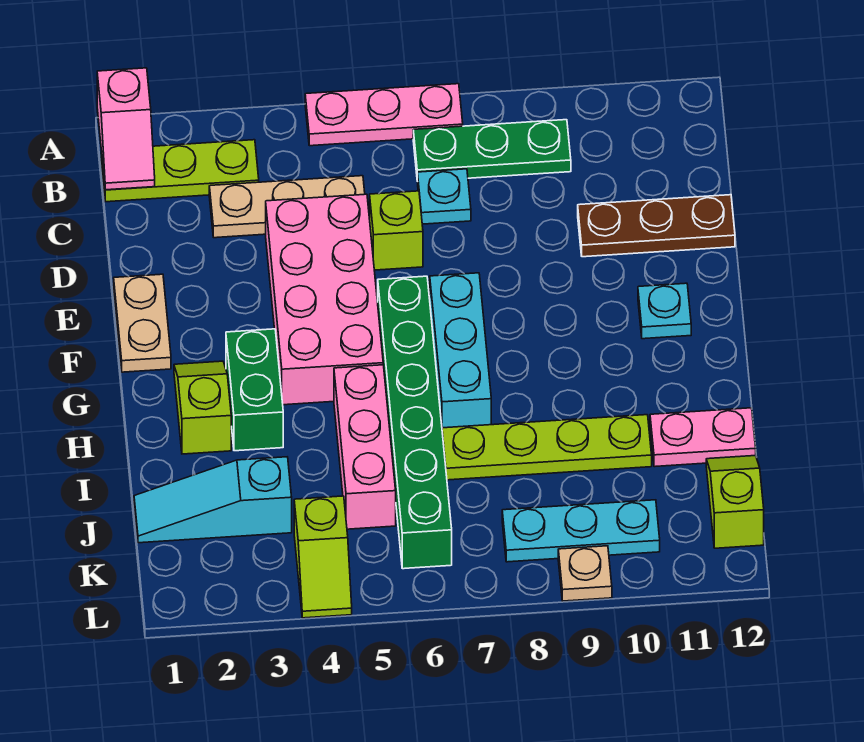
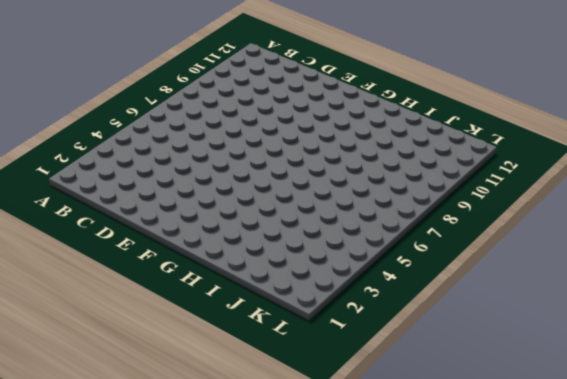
none -> pink 1x3 plate [305,84,463,146]
none -> lime 1x3 plate [101,140,259,202]
none -> green 1x3 plate [413,120,571,181]

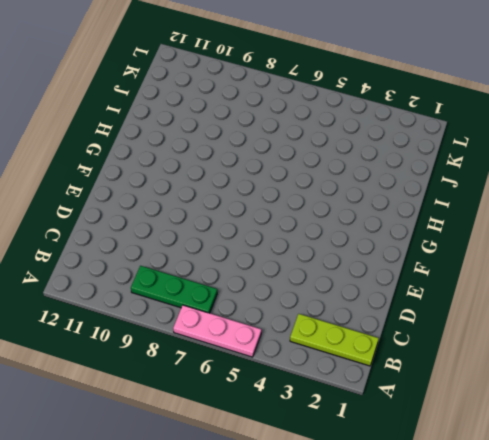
none -> tan 1x3 plate [209,176,365,238]
none -> cyan 1x1 plate [418,169,471,224]
none -> pink 2x4 brick [266,194,383,405]

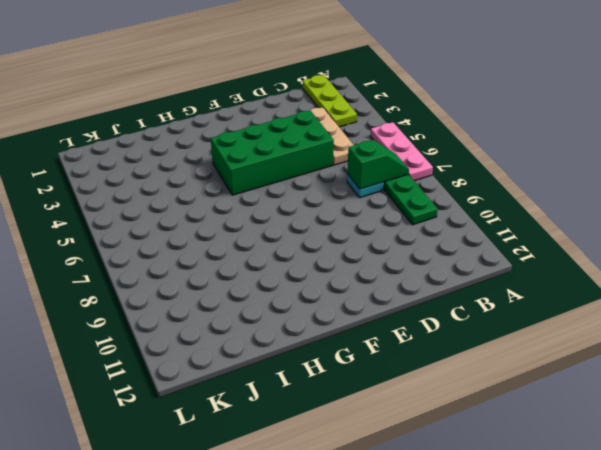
green 1x2 slope [347,140,409,189] -> none
green 2x4 brick [211,111,334,195] -> pink 2x4 brick [266,194,383,405]
none -> lime 1x1 brick [370,191,423,270]
none -> brown 1x3 plate [578,195,735,257]
none -> tan 1x2 plate [114,274,171,372]

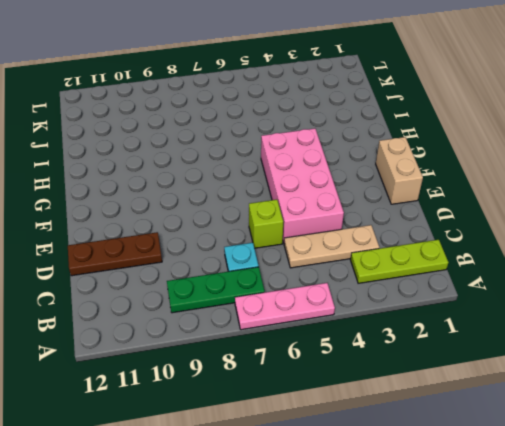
tan 1x2 brick [376,137,423,204] -> tan 1x2 plate [114,274,171,372]
none -> green 1x6 brick [378,276,452,569]
none -> cyan 1x3 brick [430,273,491,428]
none -> cyan 1x1 plate [638,283,691,339]

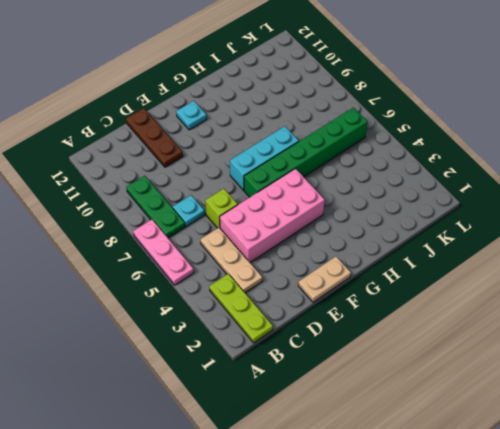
none -> lime 1x2 slope [174,361,231,454]
none -> green 1x2 brick [226,329,283,451]
none -> pink 1x3 brick [334,365,396,529]

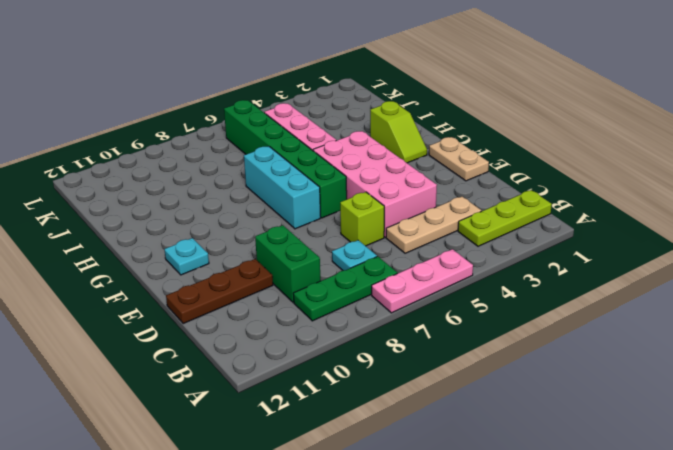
green 1x2 brick [255,225,320,302] -> green 1x2 brick moved to [226,329,283,451]
none -> lime 1x4 plate [442,415,652,480]
none -> pink 1x2 plate [650,408,756,467]
none -> cyan 1x3 slope [134,457,292,543]

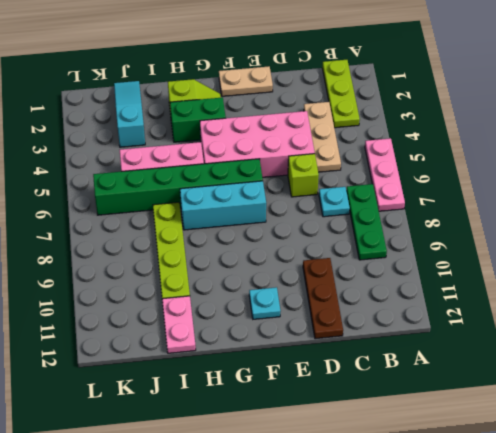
none -> lime 1x2 slope [706,456,764,548]
none -> lime 1x2 slope [294,496,352,618]
none -> cyan 1x3 plate [502,500,660,562]

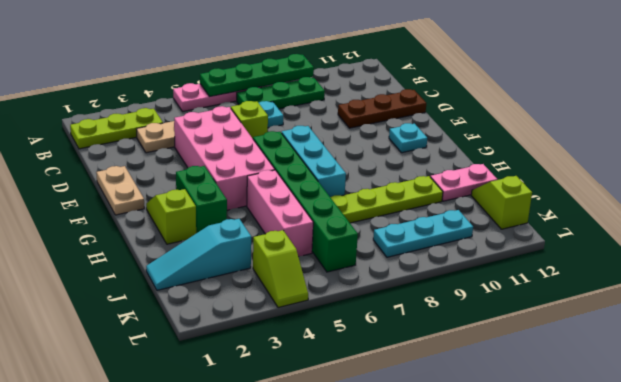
green 1x4 plate [200,54,314,97] -> none
none -> tan 1x1 plate [558,546,612,601]
none -> pink 1x2 slope [97,68,155,190]

